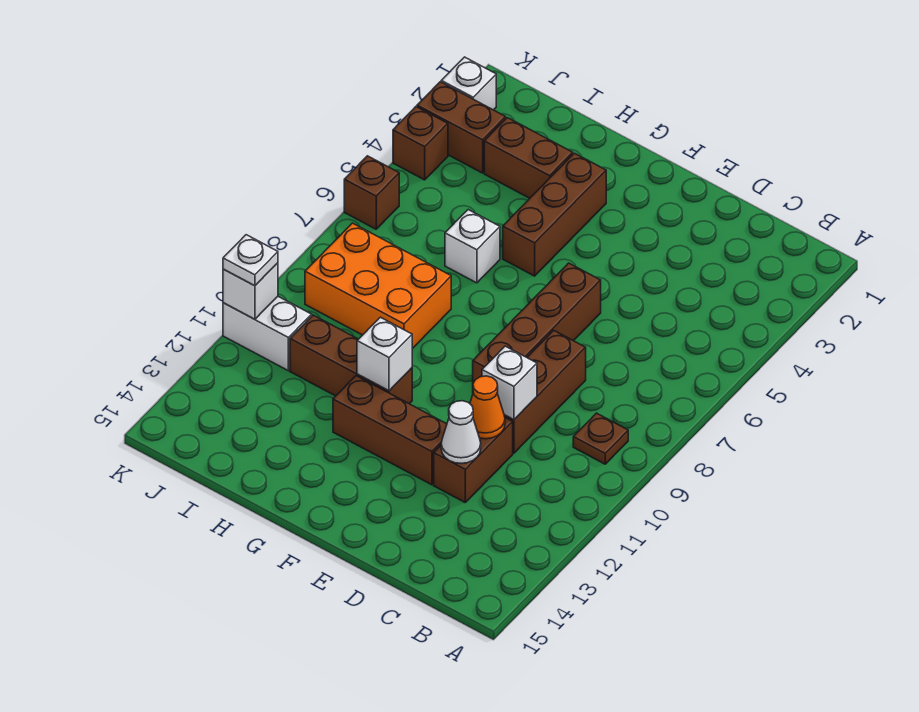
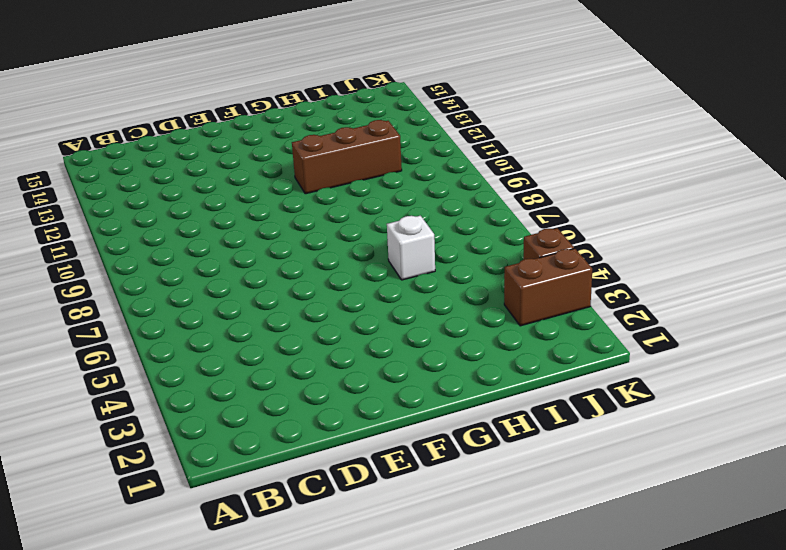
none -> brown 1x1 plate [573,413,628,464]
none -> brown 1x3 brick [504,330,586,453]
none -> brown 1x2 brick [434,417,513,502]

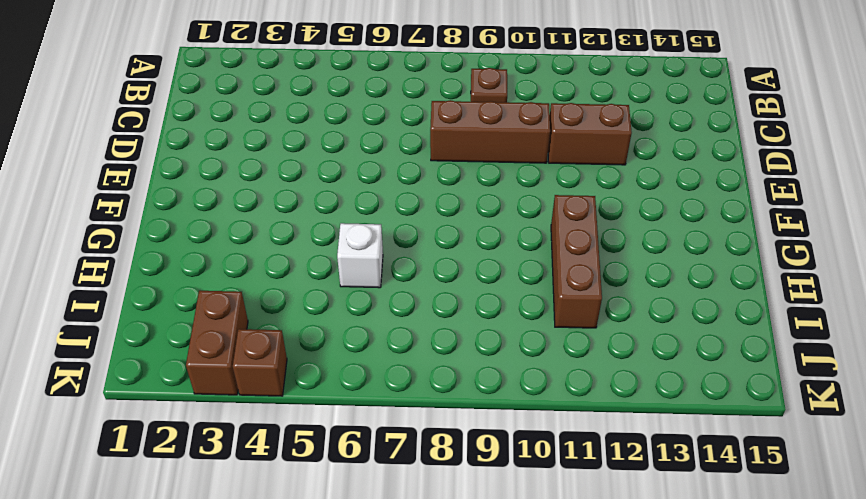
none -> brown 1x4 brick [473,263,601,383]
none -> brown 1x3 brick [333,376,447,485]
none -> brown 1x3 brick [503,153,606,276]

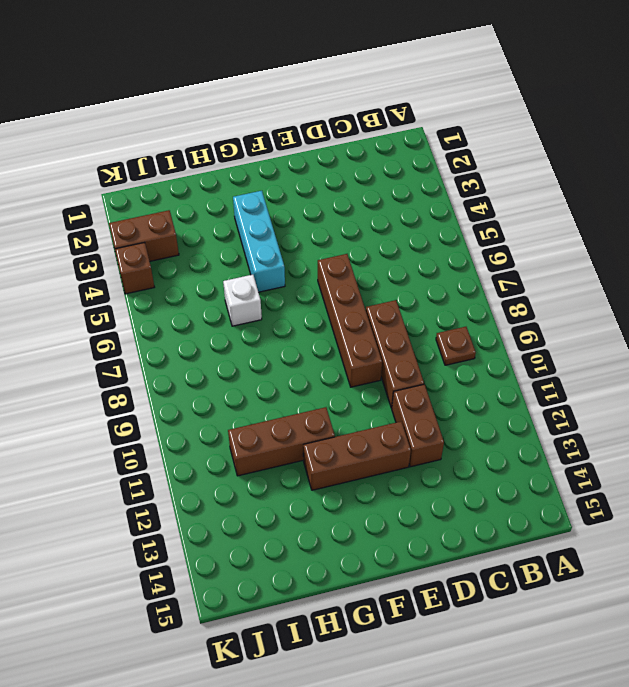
cyan 1x3 brick [233,191,285,292] -> brown 1x3 brick [503,153,606,276]
none -> brown 1x2 brick [484,118,573,198]
none -> orange 2x3 brick [305,223,451,349]
none -> white 1x2 brick [223,297,312,371]

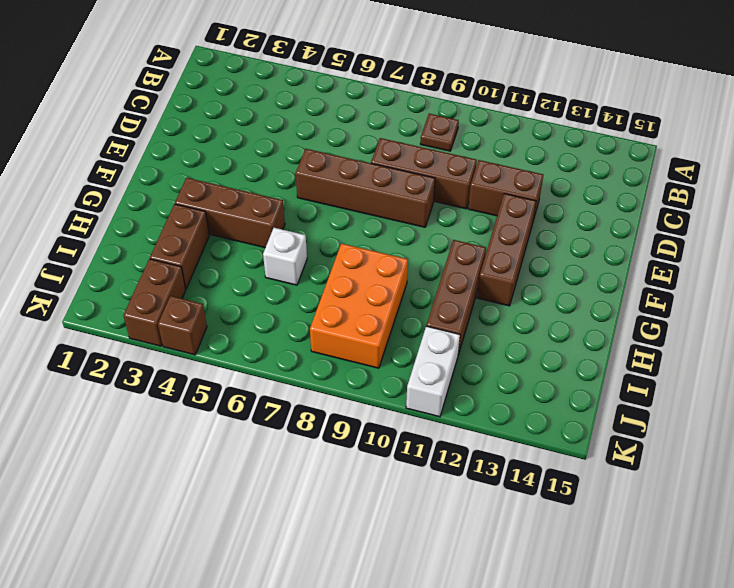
none -> white 1x1 brick [441,57,496,110]
none -> brown 1x1 brick [344,156,399,229]
none -> white 1x1 brick [482,346,537,420]

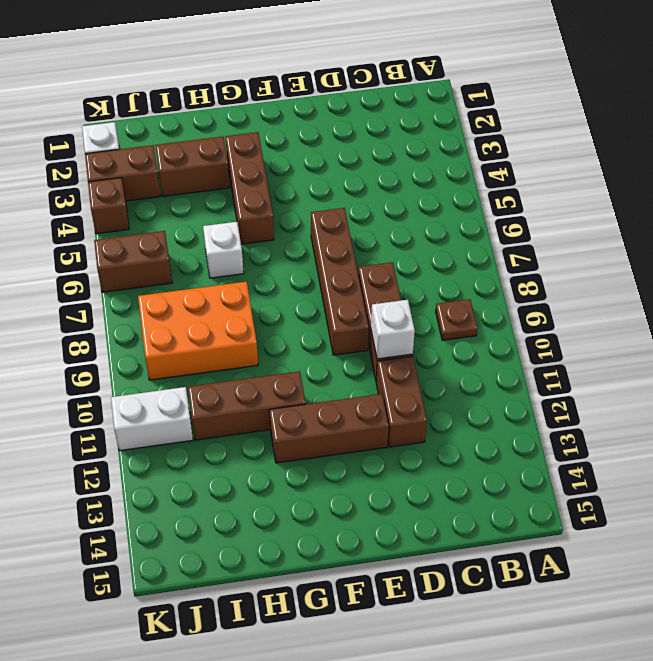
brown 1x2 brick [94,231,172,292] -> brown 1x1 brick [344,156,399,229]
none -> orange 1x1 cone [470,376,505,439]
none -> white 1x1 cone [441,401,481,463]
none -> white 1x1 brick [357,317,412,391]

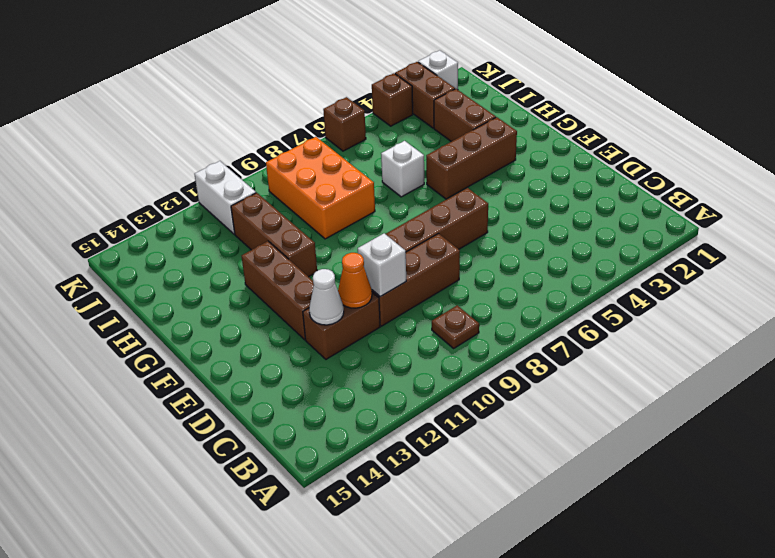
none -> white 1x1 brick [357,317,412,391]
none -> white 1x1 brick [223,263,278,319]
none -> white 1x1 plate [223,235,278,286]

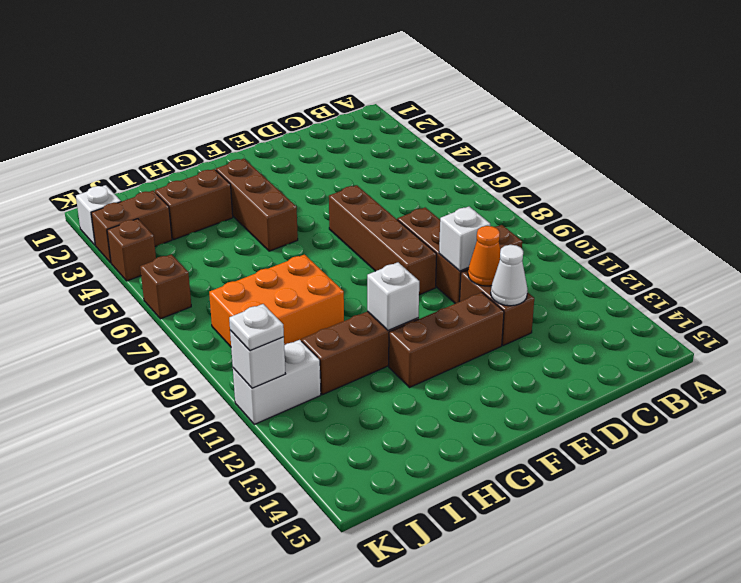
none -> white 1x1 brick [445,210,500,283]

